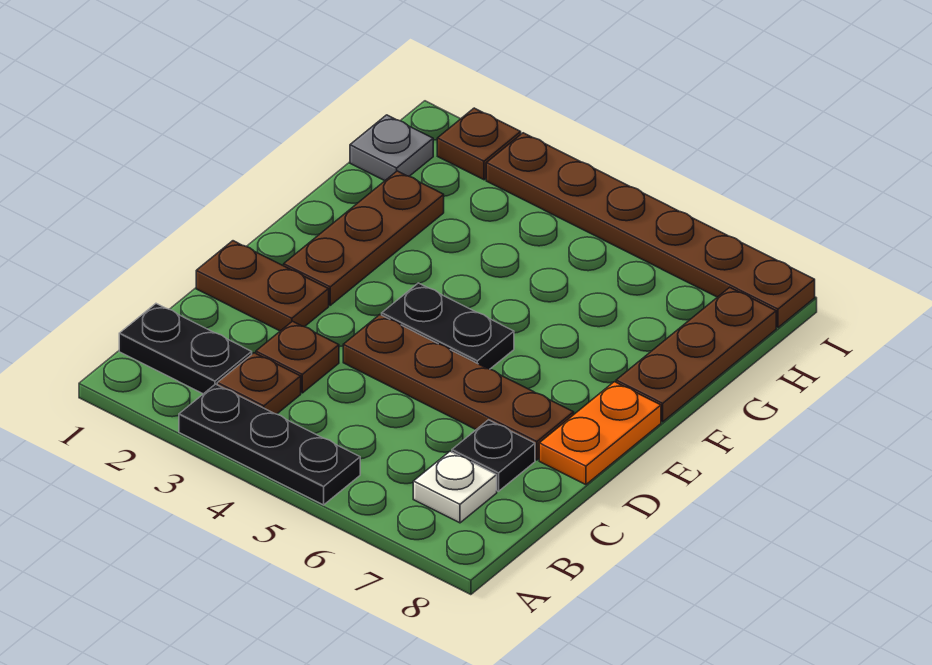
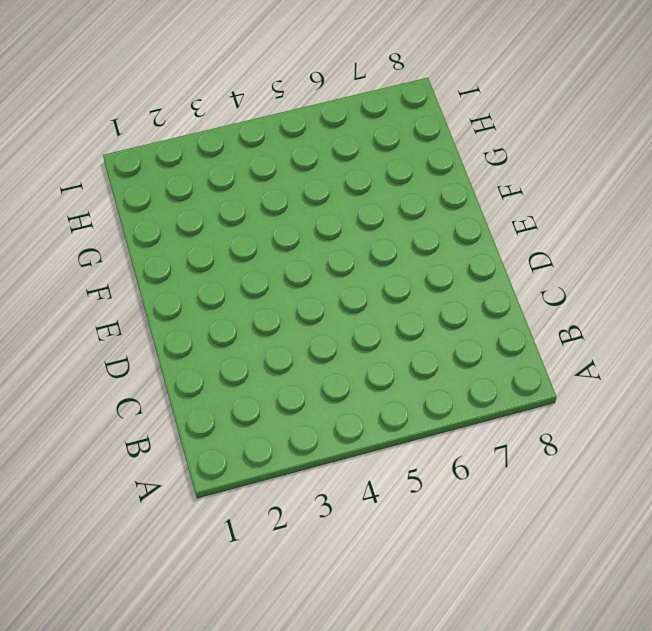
none -> black 1x3 plate [179,384,360,505]
none -> black 1x2 plate [119,304,252,394]
none -> brown 1x1 plate [217,353,301,414]

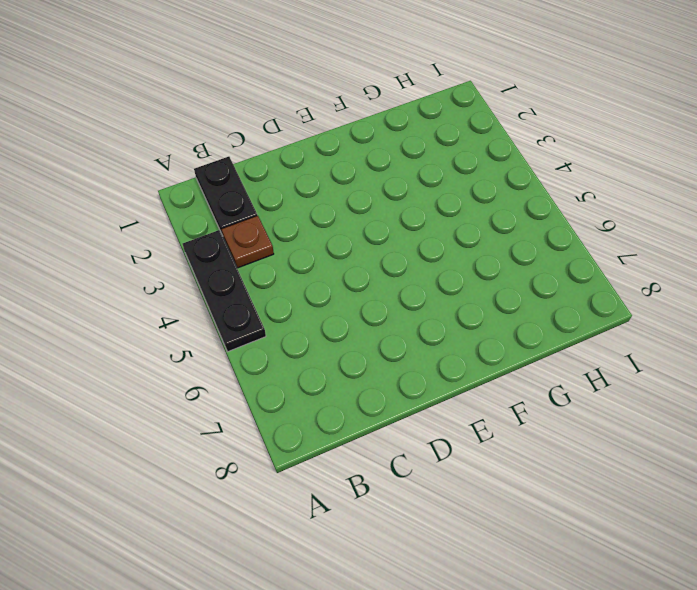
none -> white 1x1 plate [413,451,497,523]
none -> brown 1x1 plate [256,321,339,393]
none -> black 1x1 plate [452,420,535,491]

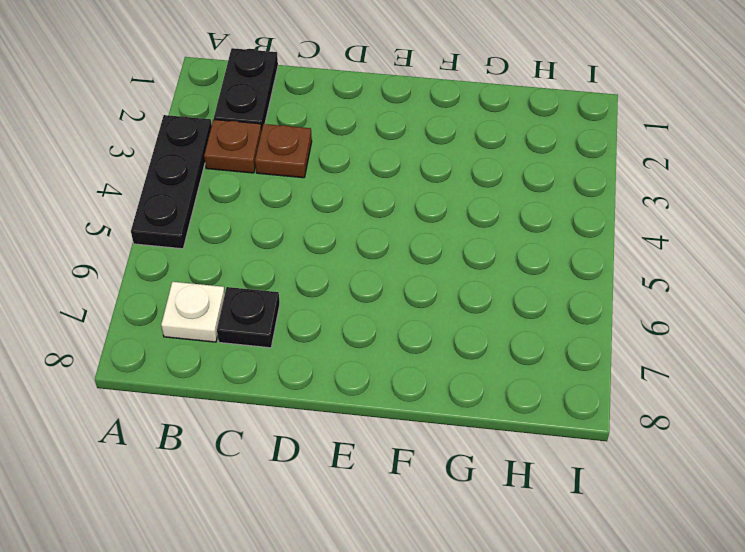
none -> brown 1x2 plate [196,241,329,331]
none -> brown 1x4 plate [343,315,574,460]
none -> orange 1x2 plate [539,382,661,485]

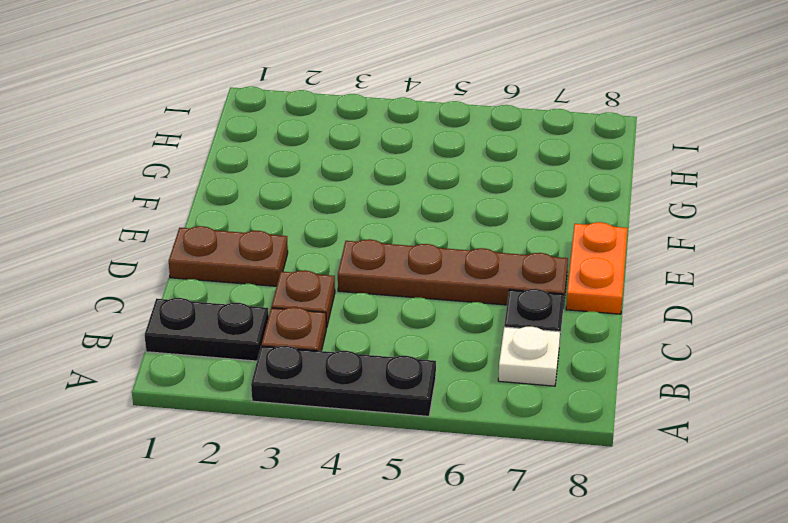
none -> brown 1x3 plate [284,171,444,305]
none -> black 1x2 plate [382,283,514,369]
none -> brown 1x3 plate [616,287,776,422]

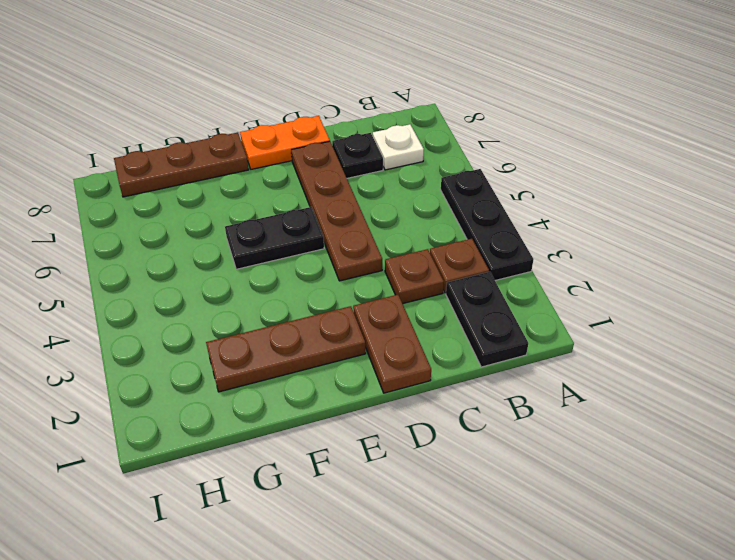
black 1x2 plate [225,207,324,269] -> black 1x2 plate turned to [382,283,514,369]
none -> grey 1x1 plate [350,115,433,181]
none -> brown 1x1 plate [437,108,521,180]
none -> brown 1x6 plate [486,133,815,328]

